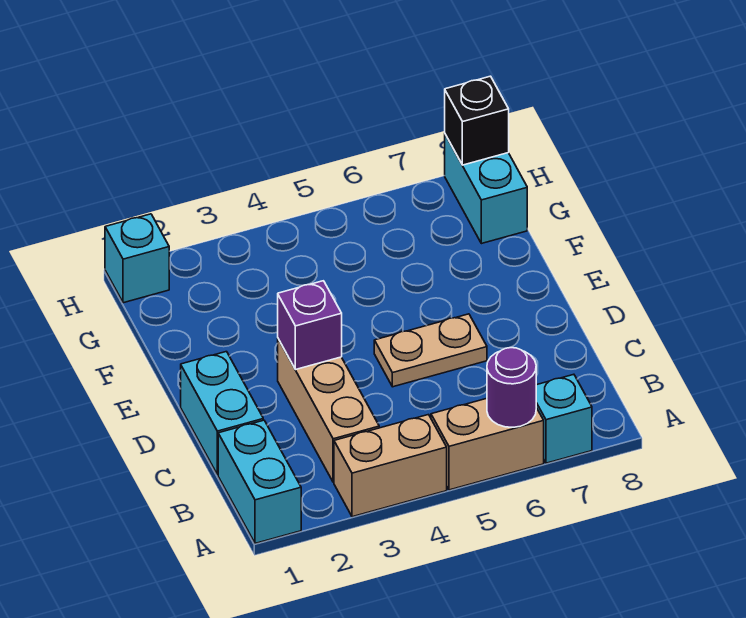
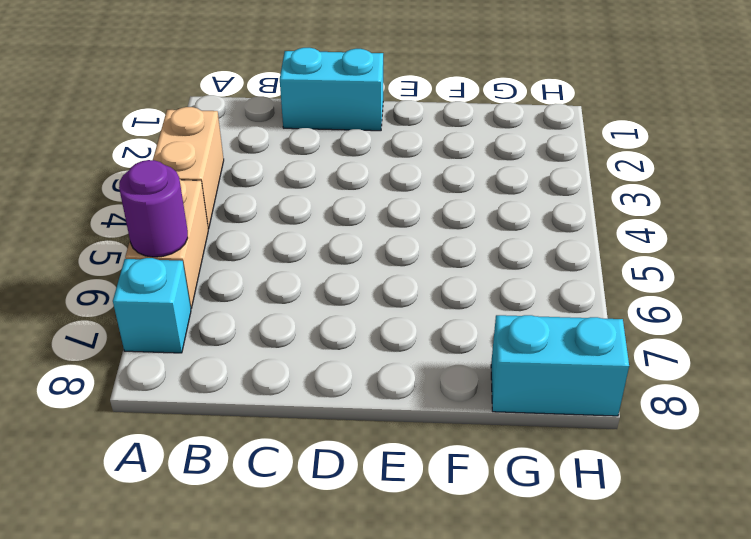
none -> cyan 1x2 brick [218,420,301,543]
none -> tan 1x3 brick [278,339,379,482]
none -> tan 1x2 plate [374,314,487,387]

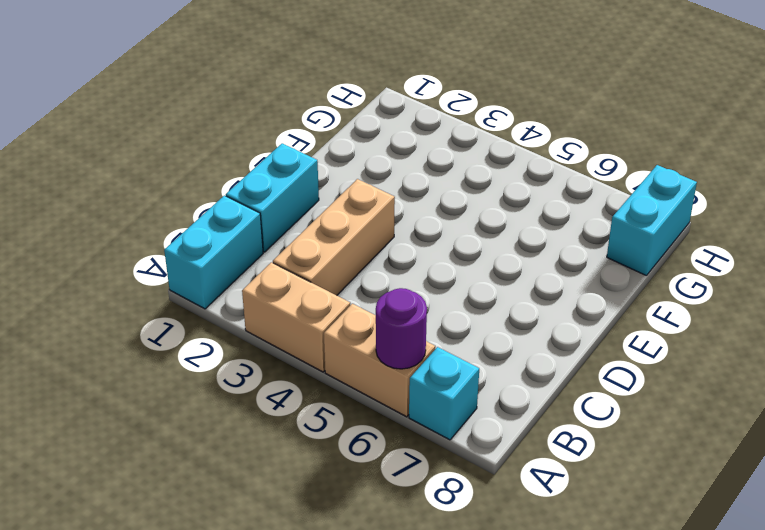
none -> tan 1x2 plate [374,314,487,387]
none -> cyan 1x1 brick [105,214,169,303]
none -> purple 1x1 brick [278,281,342,370]

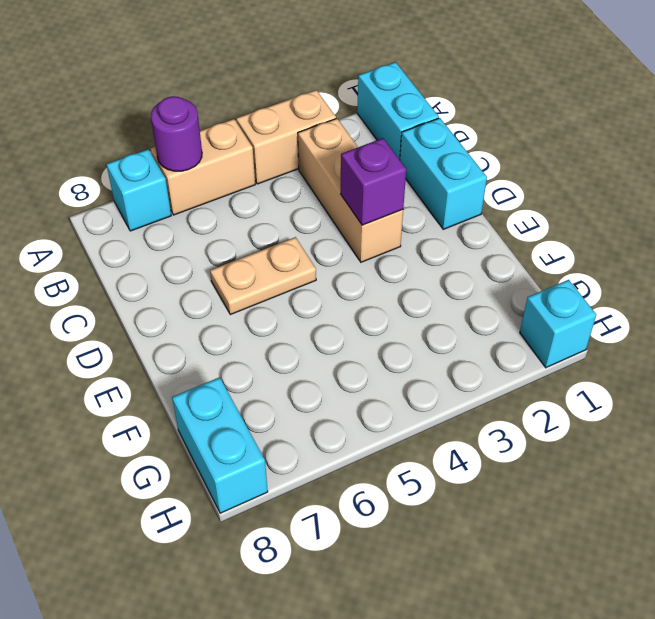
none -> black 1x1 brick [445,76,509,165]

